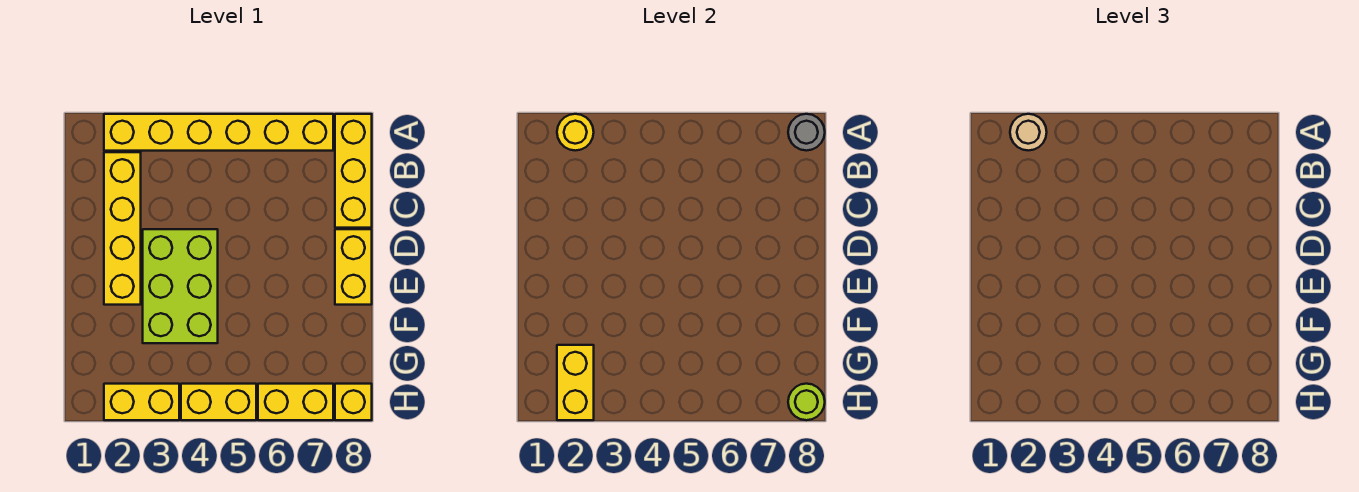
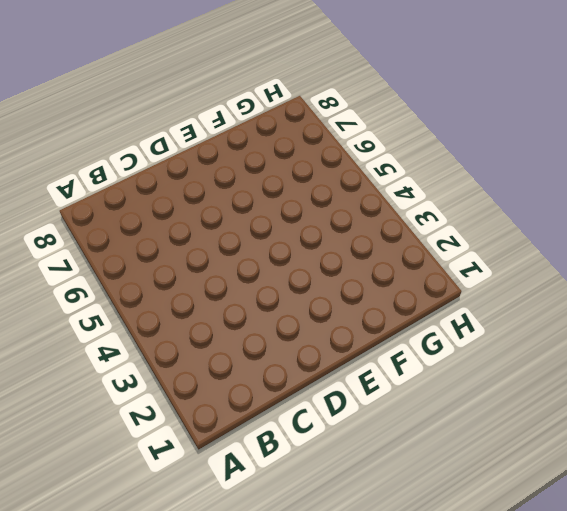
none -> yellow 1x6 brick [104,114,333,151]
none -> yellow 1x3 brick [335,114,372,228]
none -> yellow 1x4 brick [104,152,141,305]

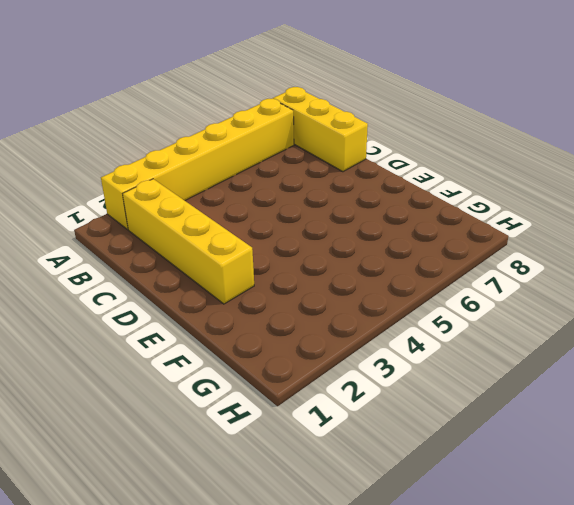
none -> lime 2x3 brick [143,229,218,343]
none -> yellow 1x2 brick [335,229,372,305]
none -> yellow 1x2 brick [104,384,179,420]

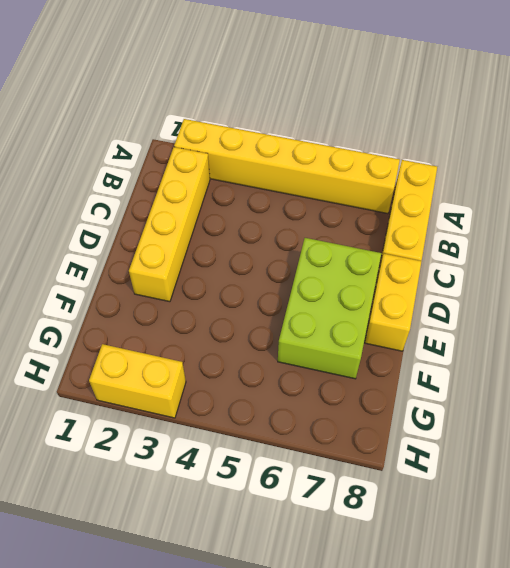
lime 2x3 brick [278,238,381,379] -> lime 2x3 brick moved to [143,229,218,343]
none -> yellow 1x2 brick [181,384,256,420]
none -> yellow 1x2 brick [258,384,333,420]
none -> yellow 1x1 brick [335,384,372,420]

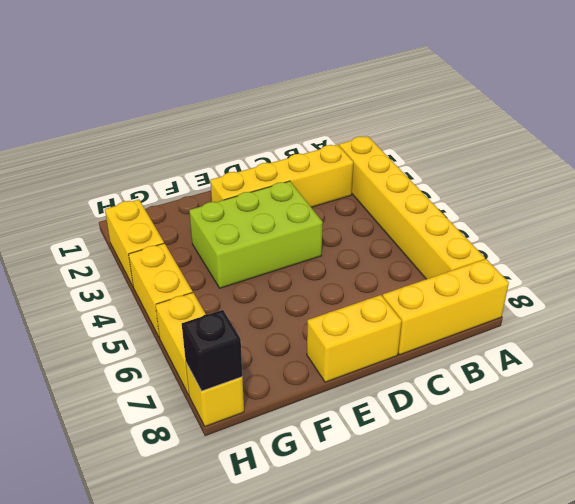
black 1x1 brick [182,310,242,391] -> lime 1x1 round brick [788,384,825,420]
none -> yellow 1x1 round brick [557,114,594,151]
none -> grey 1x1 round brick [788,114,825,151]
none -> yellow 1x2 brick [557,345,594,420]

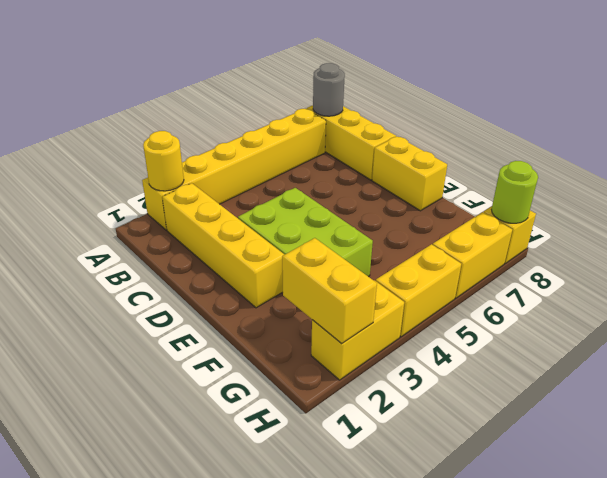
none -> tan 1x1 round brick [1010,114,1047,151]

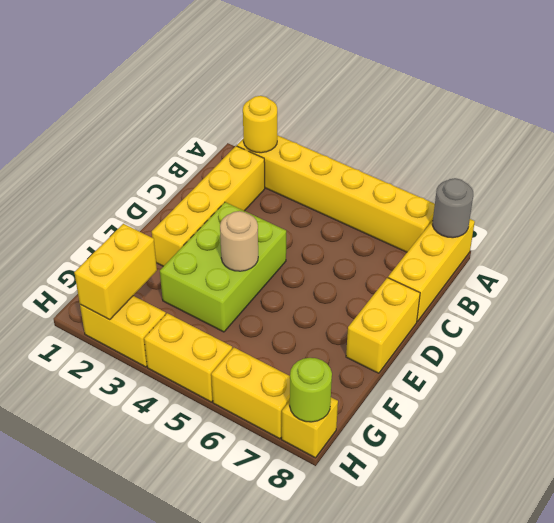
tan 1x1 round brick [220,211,258,271] -> tan 1x1 round brick moved to [1010,114,1047,151]

